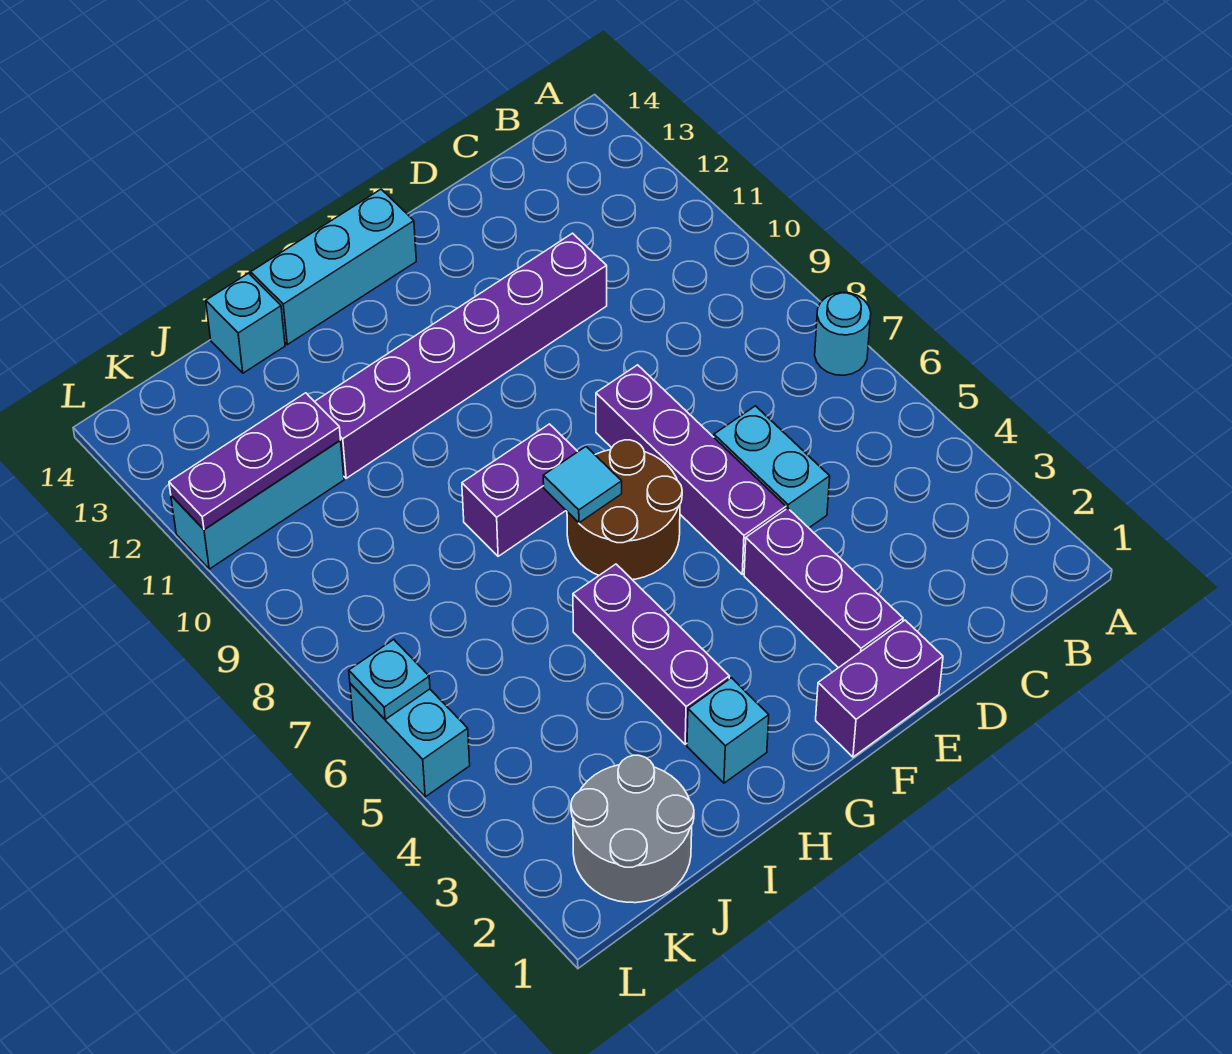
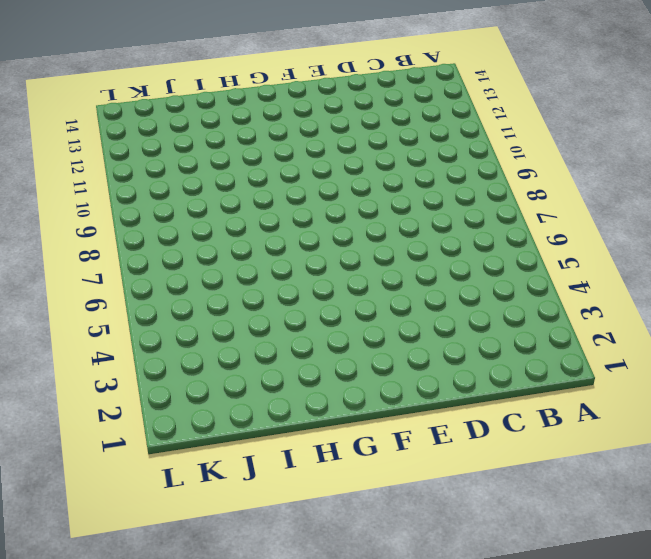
none -> cyan 1x1 round brick [815,292,871,375]
none -> cyan 1x2 brick [714,406,830,528]
none -> purple 1x6 brick [315,233,607,478]

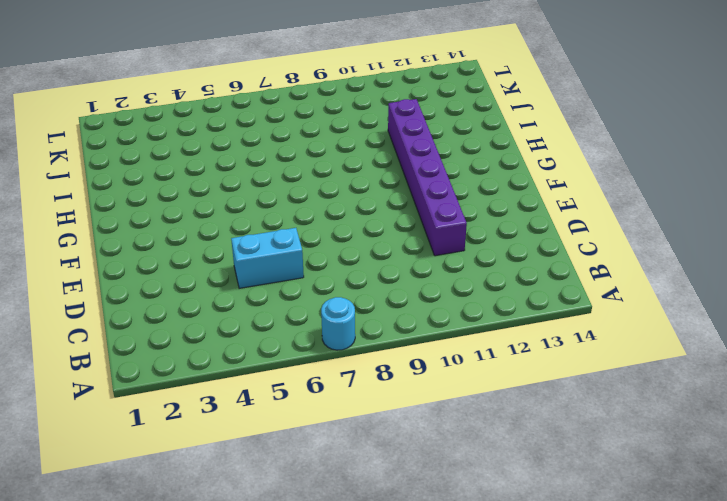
none -> purple 1x2 brick [816,620,943,757]
none -> purple 1x3 brick [744,508,903,668]
none -> purple 1x4 brick [596,365,786,574]

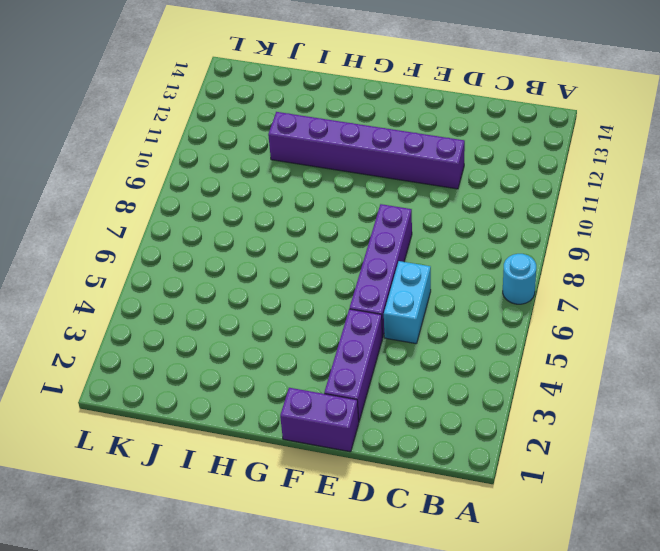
none -> brown 2x2 round brick [567,440,682,580]
none -> cyan 1x3 brick [251,189,416,345]
none -> purple 1x2 brick [462,424,578,556]

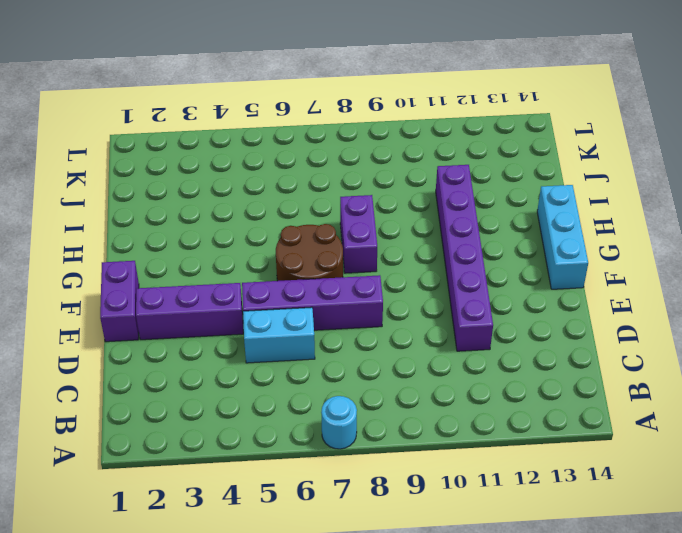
none -> cyan 1x1 brick [687,678,769,783]
none -> purple 1x3 brick [573,564,729,744]
none -> cyan 1x1 brick [206,273,285,373]

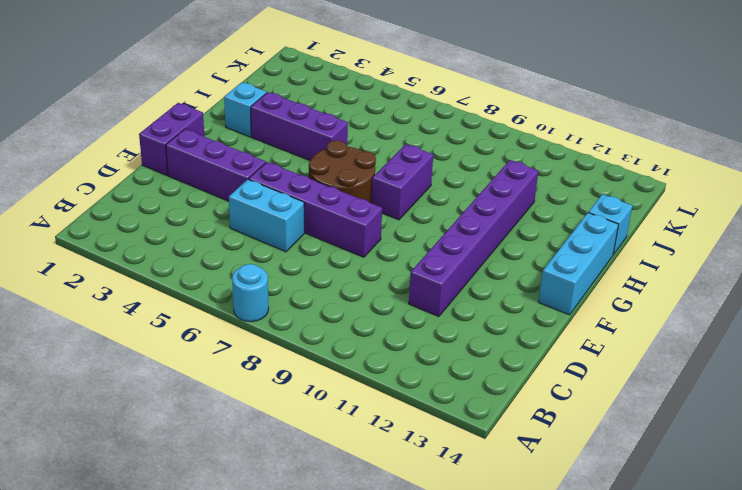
none -> grey 2x2 round brick [571,755,694,903]
none -> cyan 1x3 brick [171,441,344,569]
none -> cyan 1x2 brick [350,683,470,797]

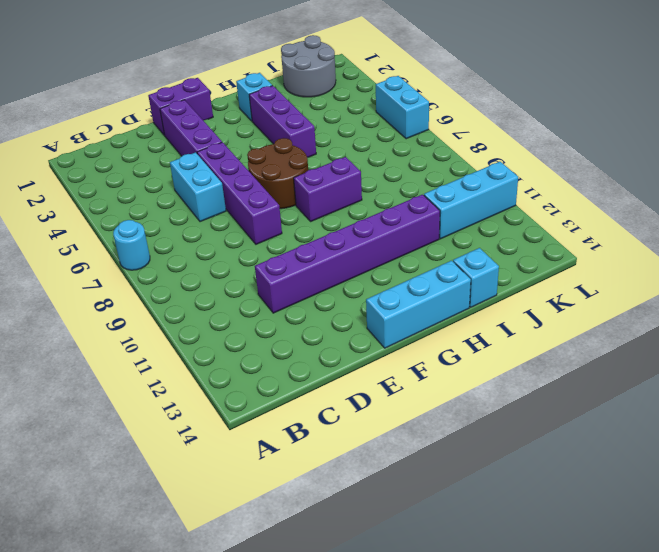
none -> cyan 1x1 tile [543,447,622,523]
none -> purple 1x3 plate [169,393,341,529]
none -> cyan 1x1 plate [349,640,430,720]

